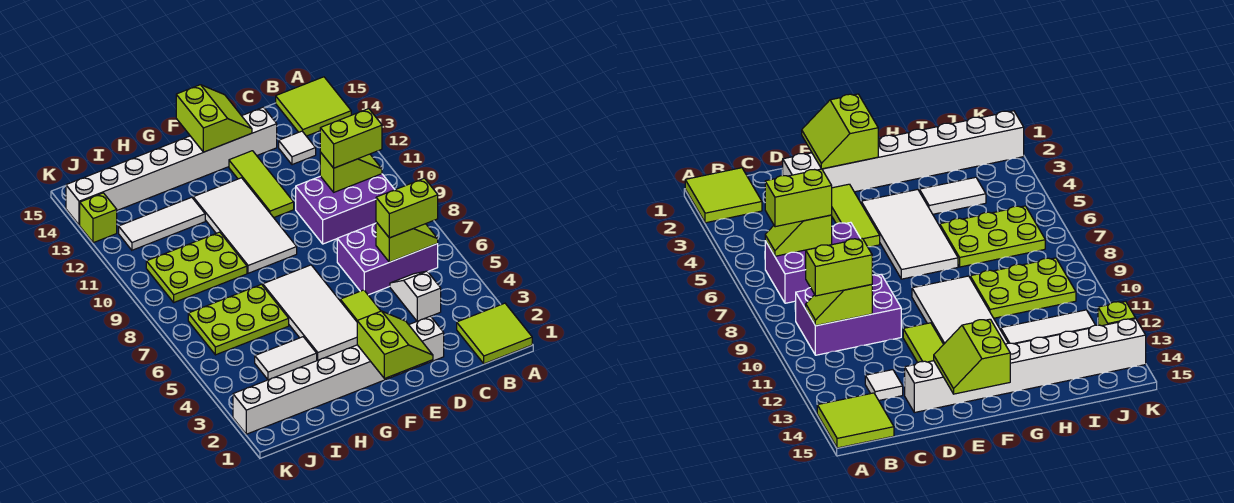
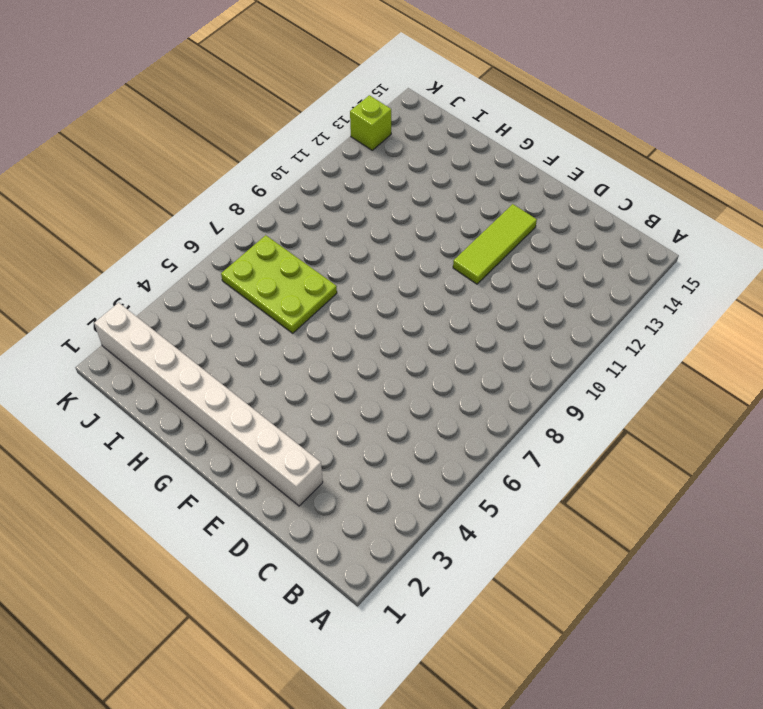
none -> lime 2x2 tile [457,303,532,364]
none -> lime 2x2 tile [276,77,351,136]
none -> purple 2x3 brick [337,223,438,295]

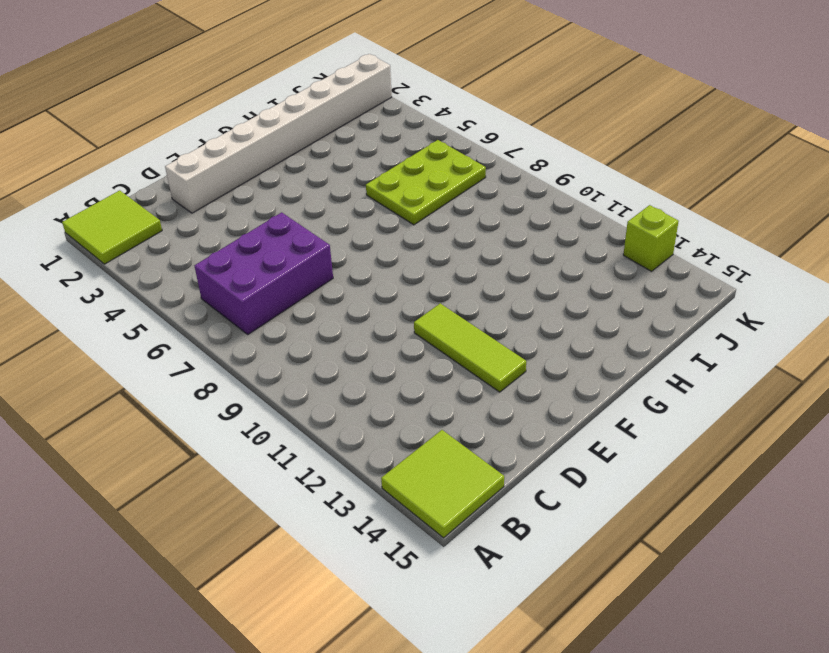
none -> purple 2x3 brick [296,174,395,244]
none -> white 1x2 slope [390,271,441,321]
none -> white 1x1 tile [279,131,316,165]

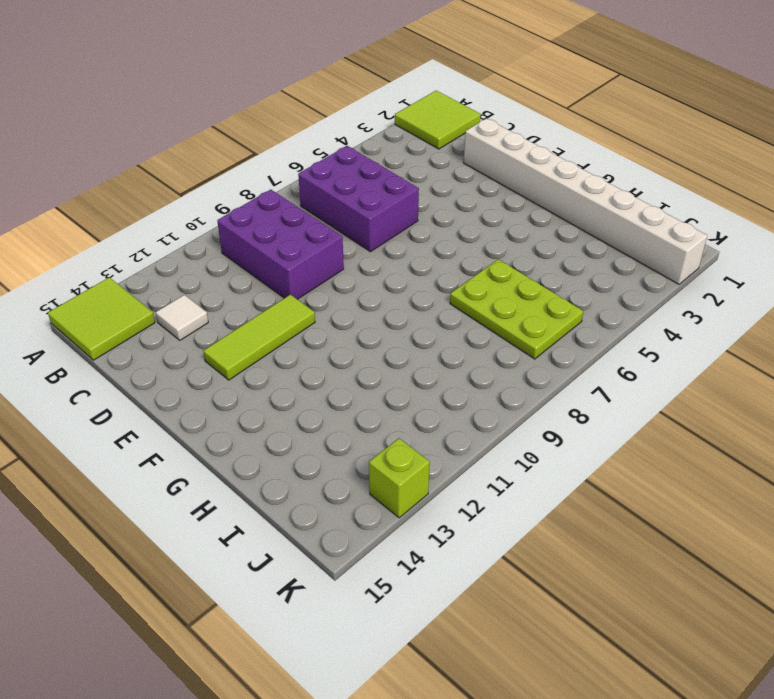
none -> white 1x2 slope [390,271,441,321]
none -> white 1x8 brick [66,107,277,225]
none -> lime 1x3 tile [340,290,380,321]

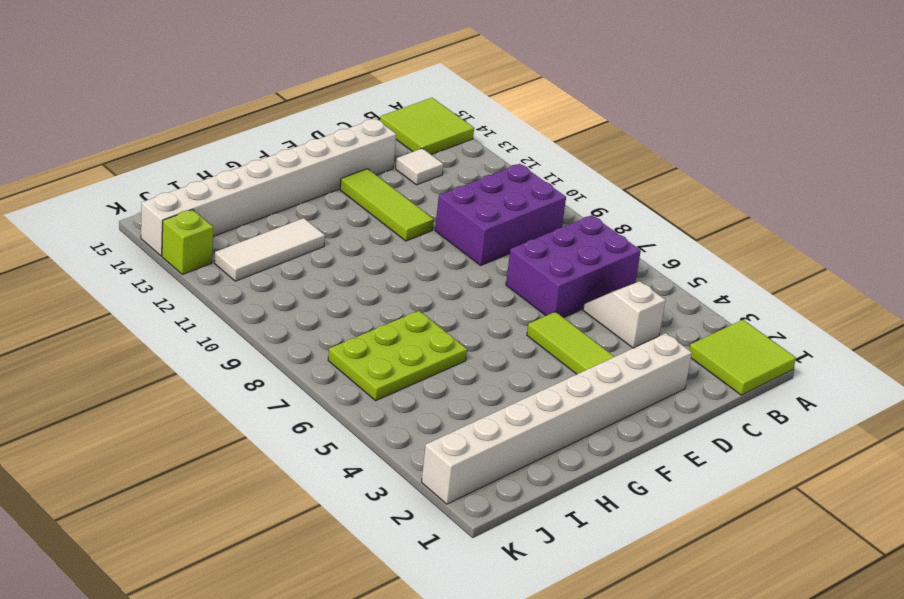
none -> white 2x4 tile [263,265,357,360]
none -> white 2x4 tile [193,178,297,273]
none -> white 1x2 tile [255,337,317,380]

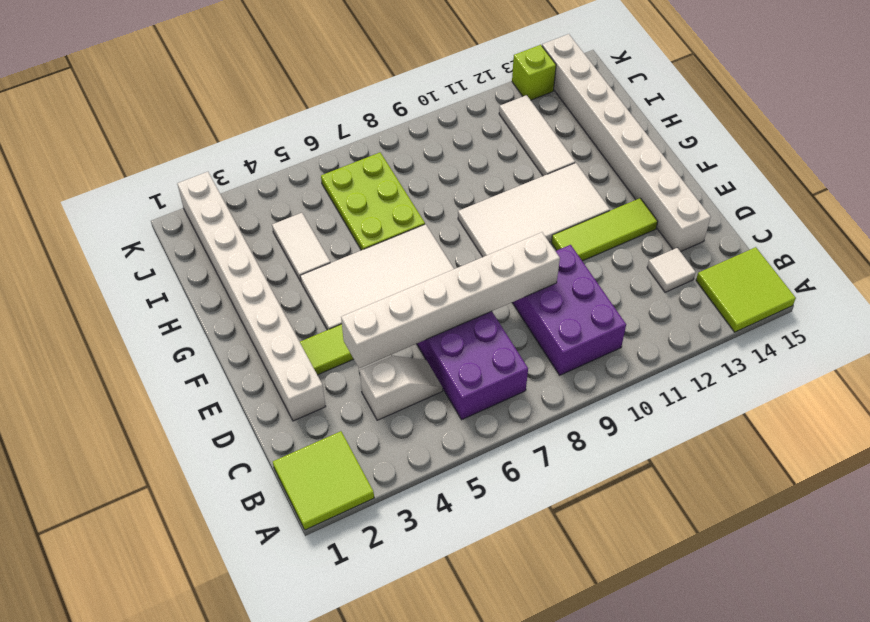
white 1x6 brick [341,232,560,368] -> none
none -> lime 2x3 plate [146,232,247,302]
none -> lime 1x2 slope [376,222,438,262]
none -> lime 1x2 slope [320,152,382,192]

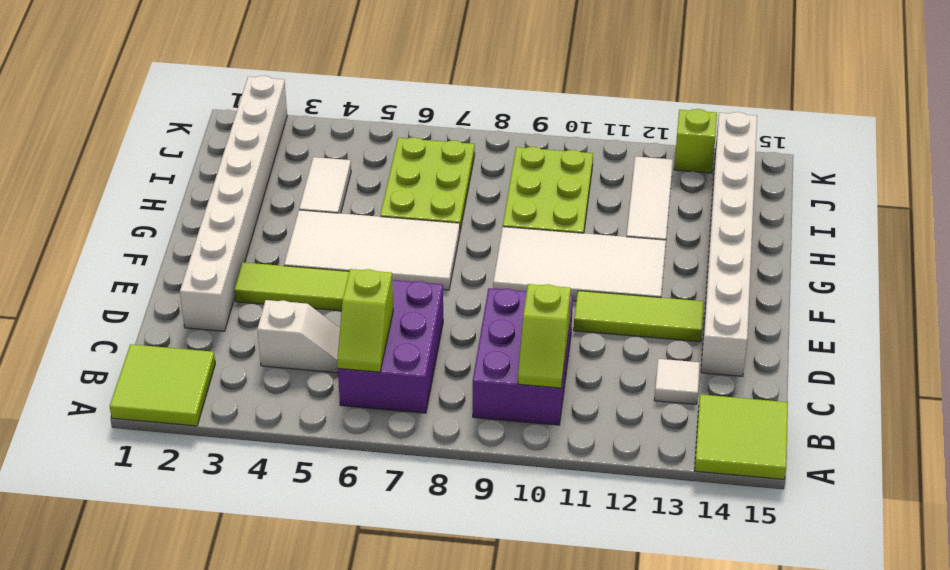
none -> lime 2x2 slope [357,311,433,379]
none -> lime 2x2 slope [176,85,252,152]
none -> lime 1x2 brick [376,178,438,238]

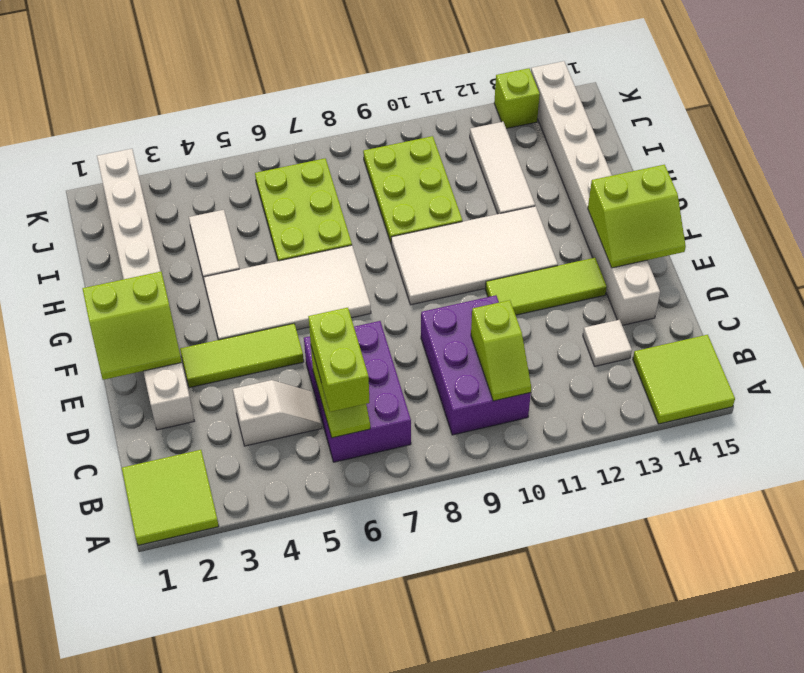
none -> lime 1x2 brick [320,109,382,168]

